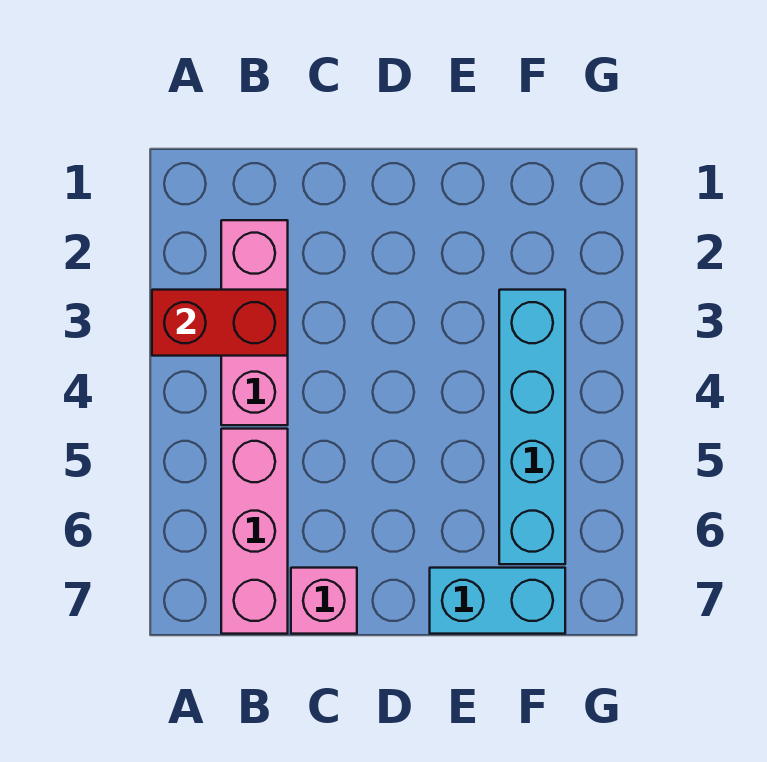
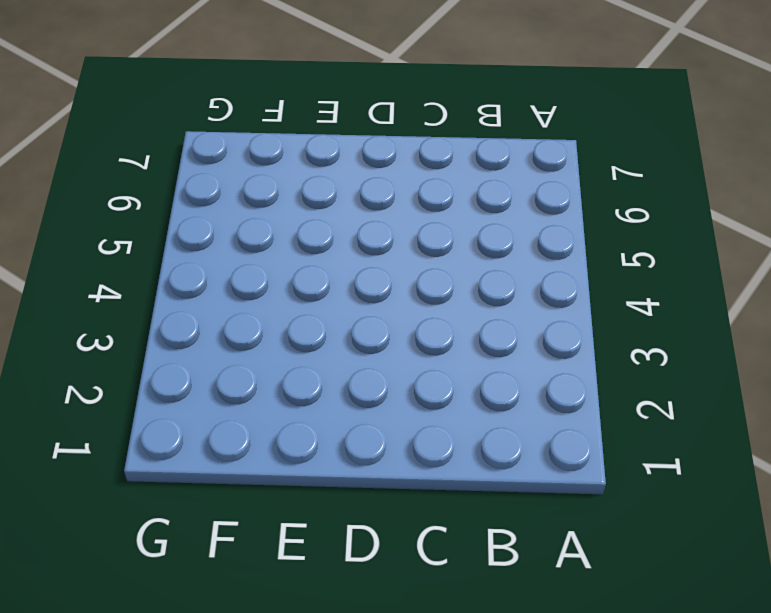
none -> pink 1x3 brick [221,220,288,425]
none -> pink 1x3 brick [221,429,288,634]

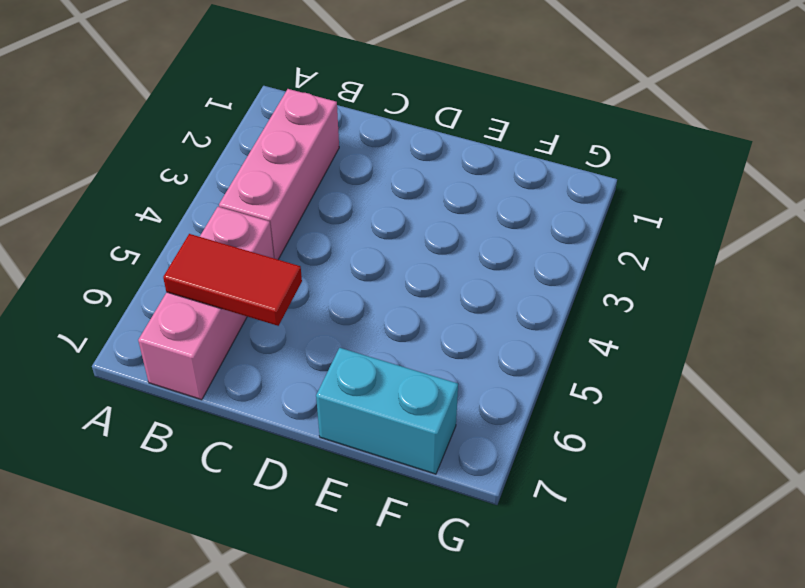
red 1x2 tile [163,234,302,326] -> none
none -> pink 1x1 brick [291,568,357,634]
none -> cyan 1x4 brick [499,290,565,564]

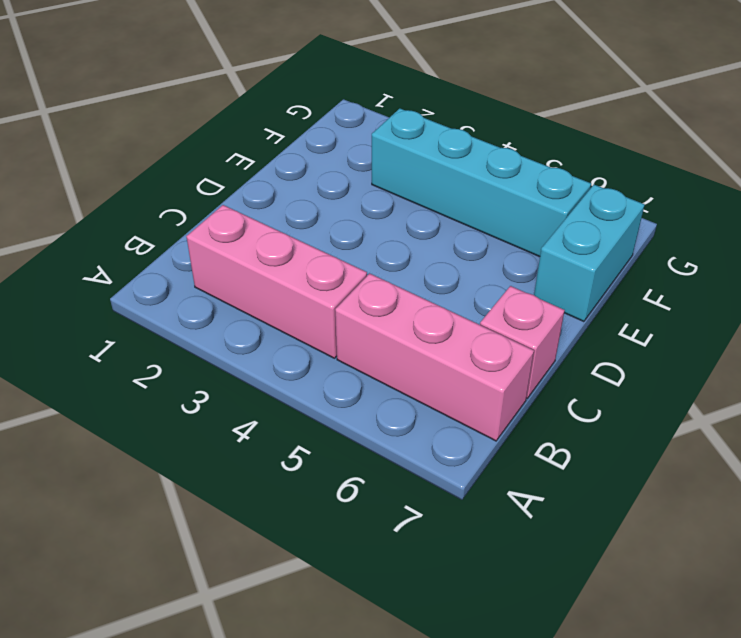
none -> red 1x2 brick [152,290,288,356]

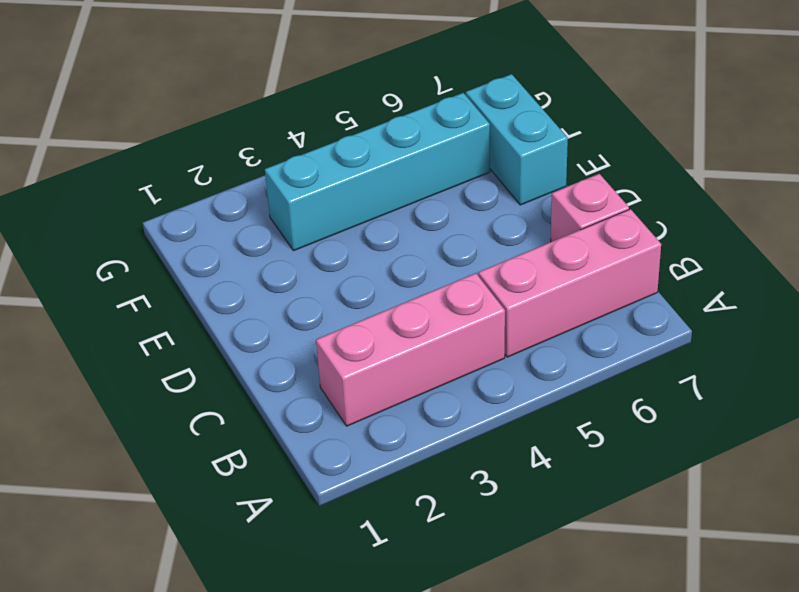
none -> red 1x2 brick [152,290,288,356]

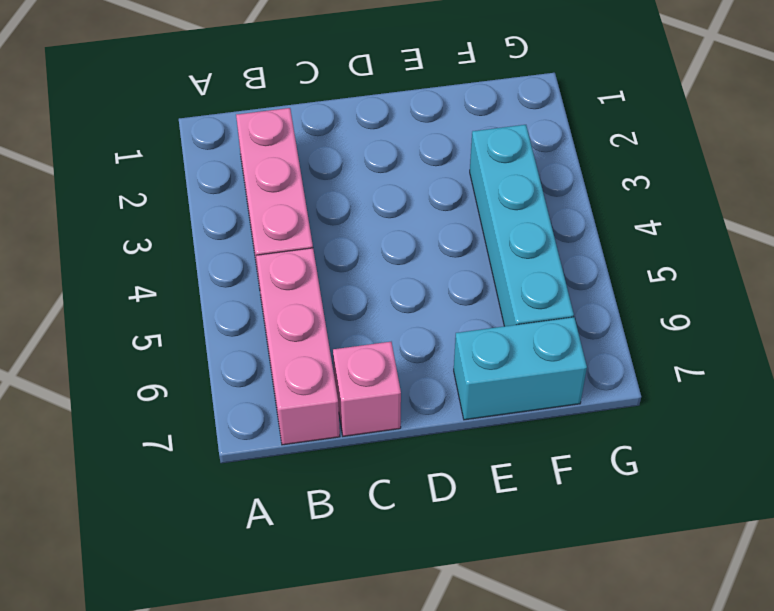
none -> red 1x2 brick [152,290,288,356]

